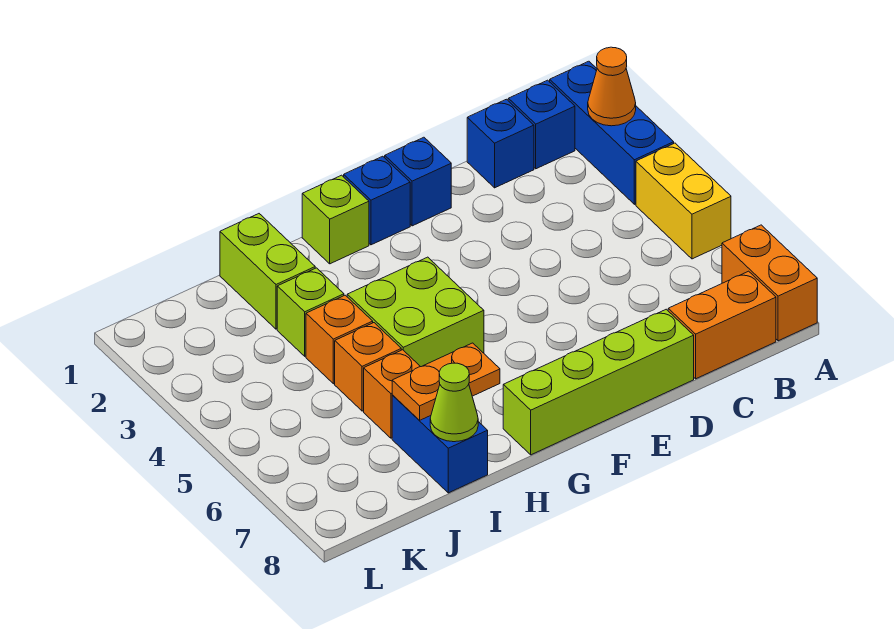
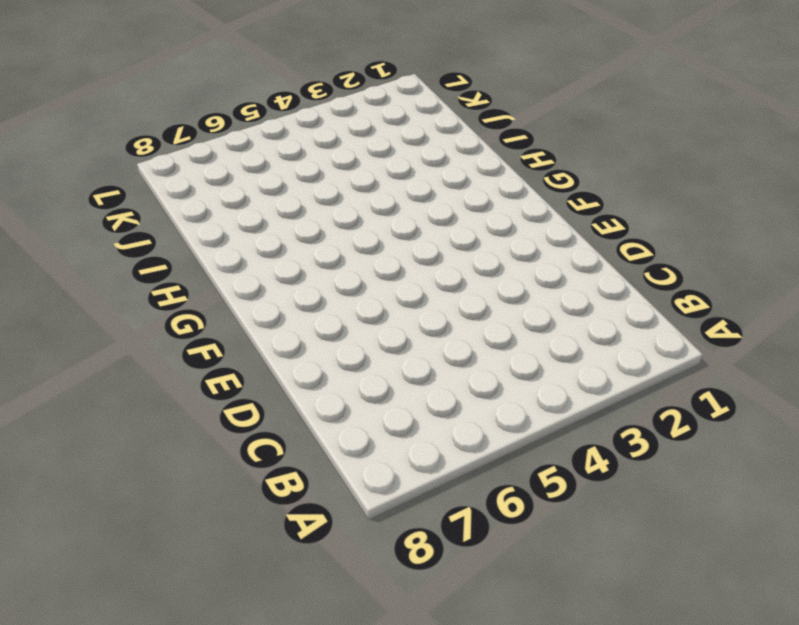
none -> blue 1x3 brick [550,61,674,204]
none -> yellow 1x2 brick [636,143,731,259]
none -> orange 1x2 brick [722,225,817,341]

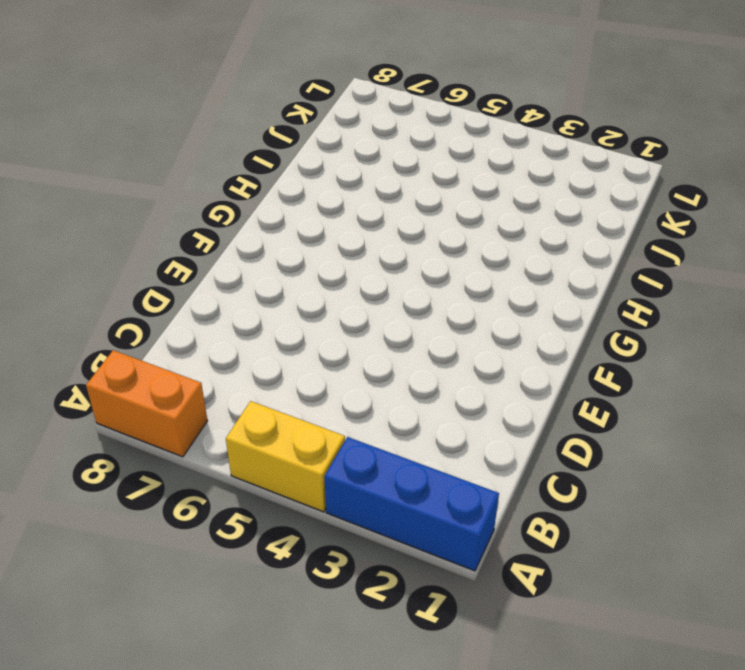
none -> blue 1x1 brick [508,80,575,169]
none -> orange 1x2 brick [668,271,776,379]
none -> blue 1x1 brick [467,99,534,188]

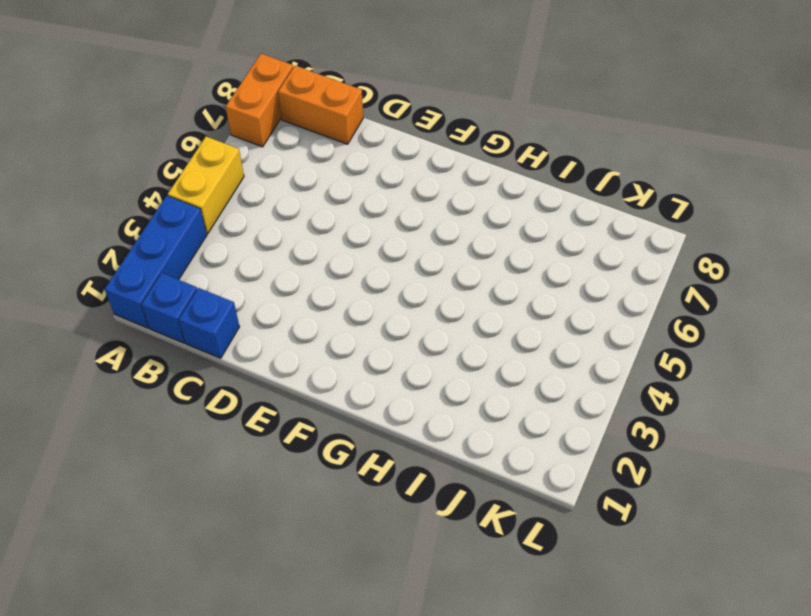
none -> lime 1x4 brick [503,309,694,455]
none -> blue 1x1 brick [385,137,451,226]
none -> blue 1x1 brick [344,156,410,245]

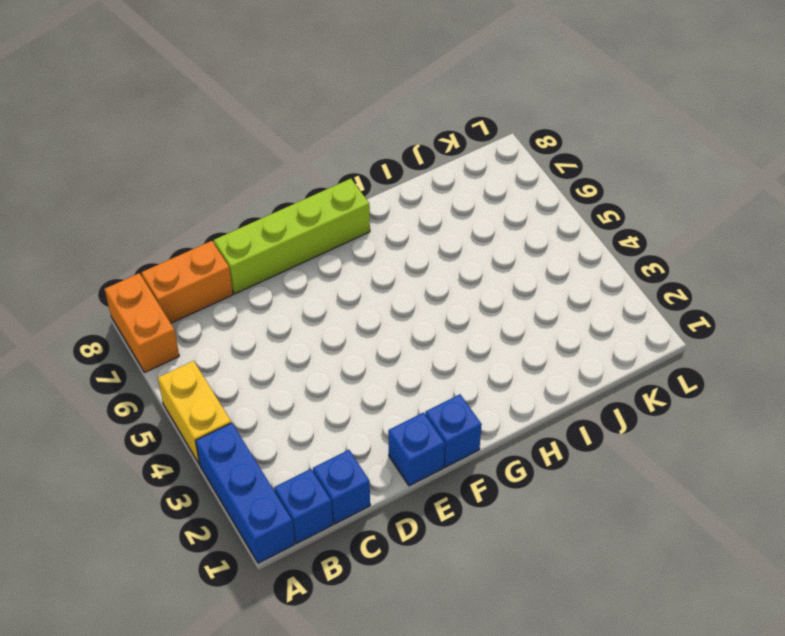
none -> lime 1x1 brick [302,175,369,264]
none -> lime 2x2 brick [347,257,484,367]
none -> lime 1x2 brick [220,214,315,329]

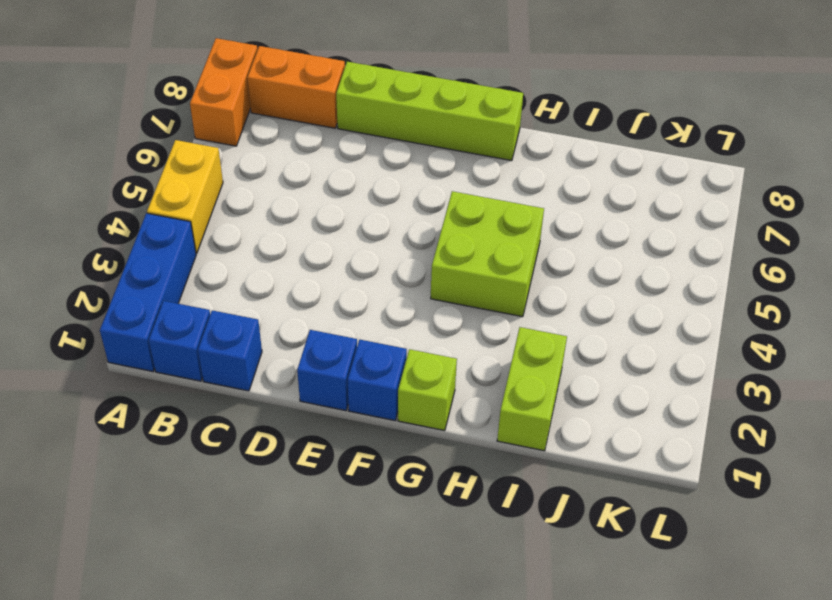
none -> lime 1x1 brick [277,268,344,356]
none -> orange 1x1 brick [306,295,373,384]
none -> orange 1x1 brick [335,323,401,411]

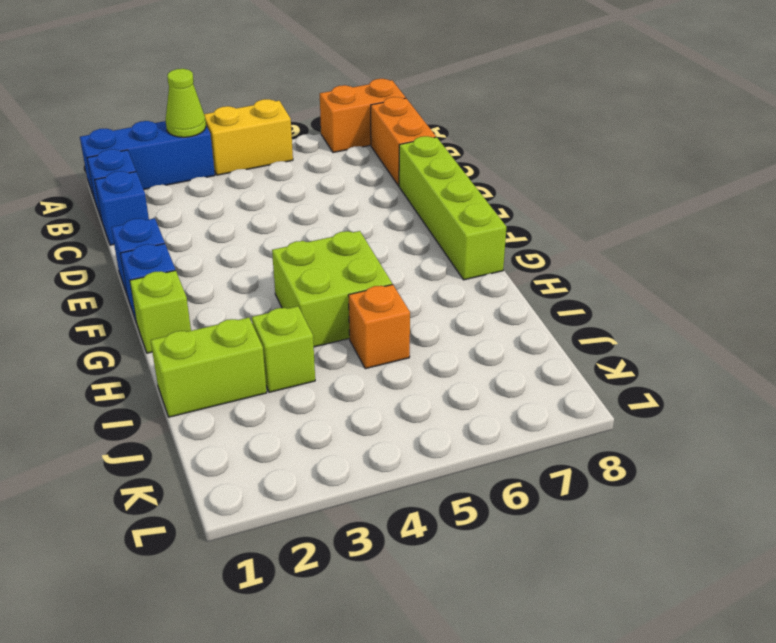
lime 1x1 cone [165,69,206,137] -> lime 1x1 cone moved to [430,363,478,442]
none -> orange 1x1 brick [306,295,373,384]
none -> orange 1x1 brick [364,350,420,438]
none -> blue 1x2 brick [392,395,488,493]

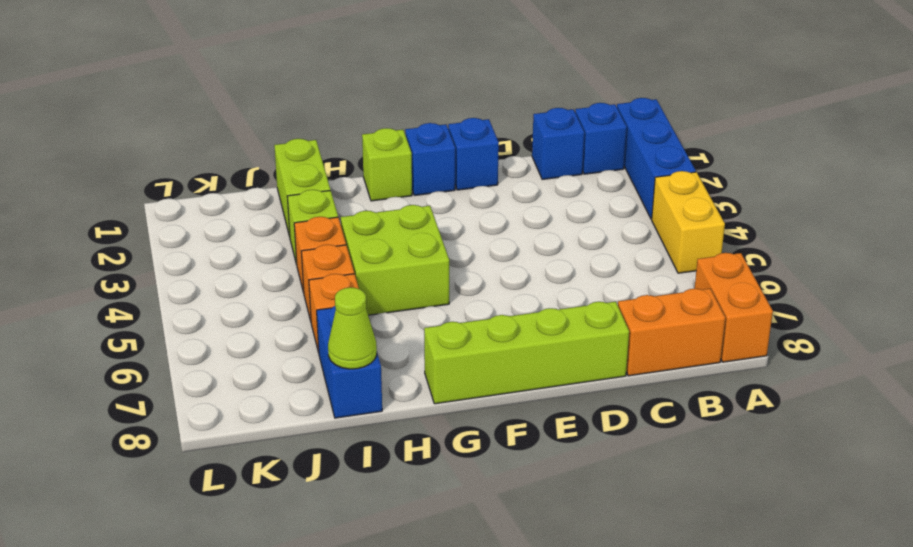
none -> orange 1x1 cone [588,47,636,126]
none -> orange 1x2 plate [392,343,500,421]

